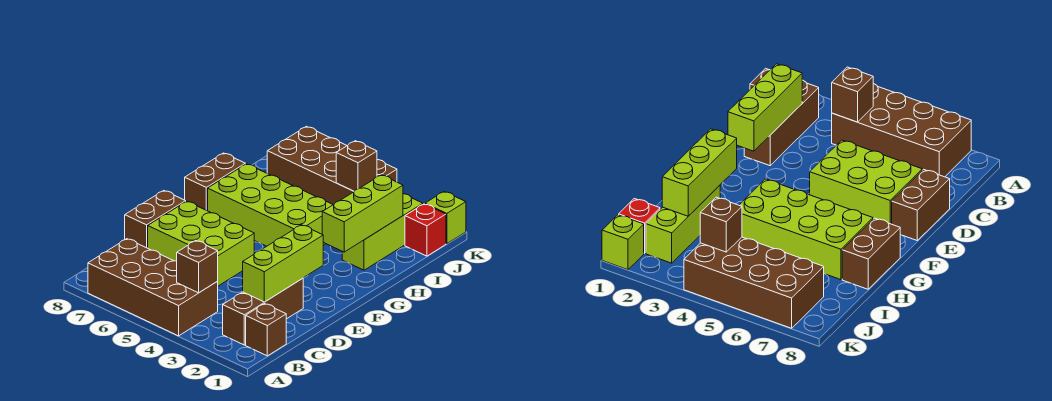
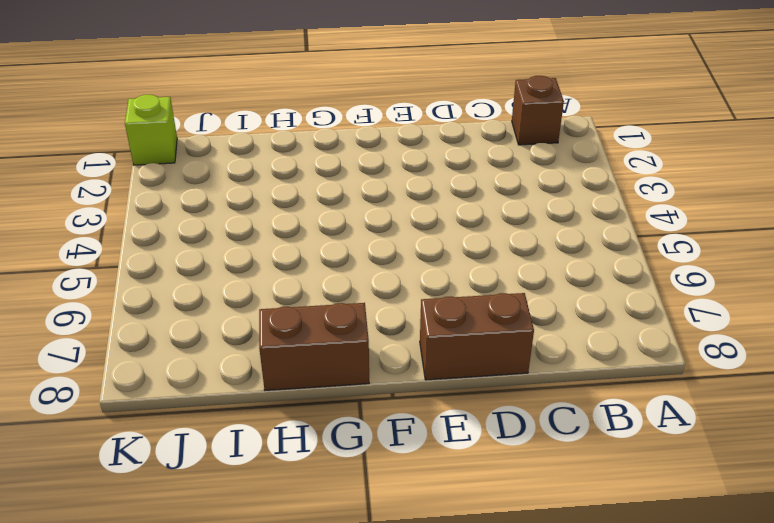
none -> brown 2x4 brick [88,239,218,336]
none -> brown 1x3 brick [223,278,303,345]
none -> lime 2x3 brick [148,201,254,286]

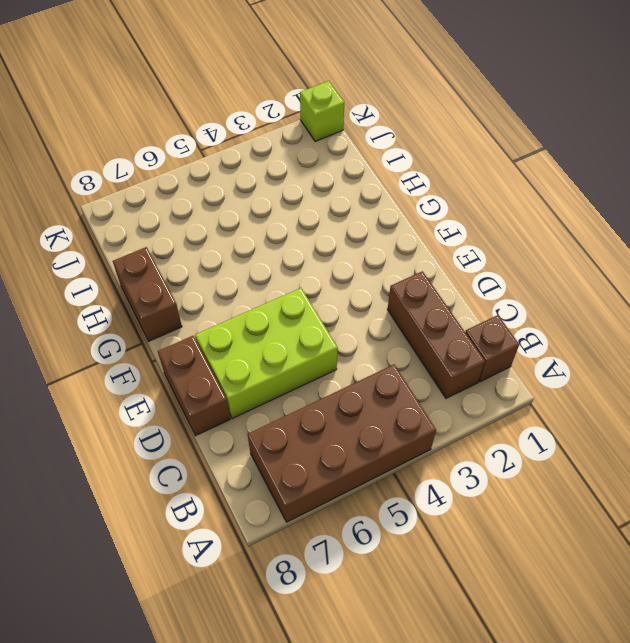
none -> lime 2x4 brick [208,164,333,246]
none -> lime 1x3 brick [342,194,423,270]
none -> red 1x1 brick [405,204,446,256]

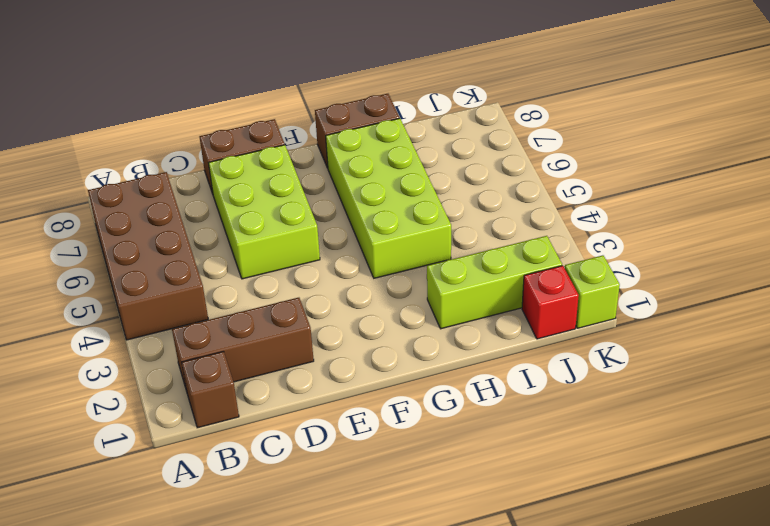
none -> brown 2x4 brick [267,126,397,205]
none -> brown 1x1 brick [177,241,218,293]
none -> lime 1x3 brick [243,225,323,302]

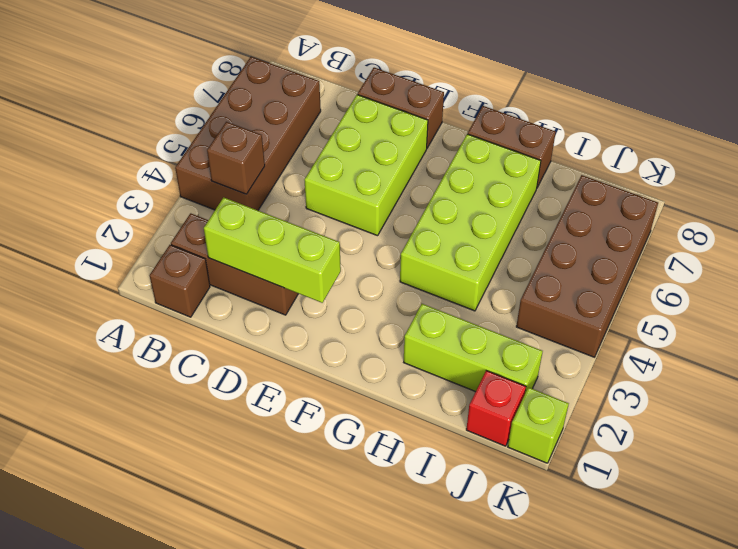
none -> lime 1x3 brick [322,175,403,252]
none -> brown 1x1 brick [336,141,377,191]

